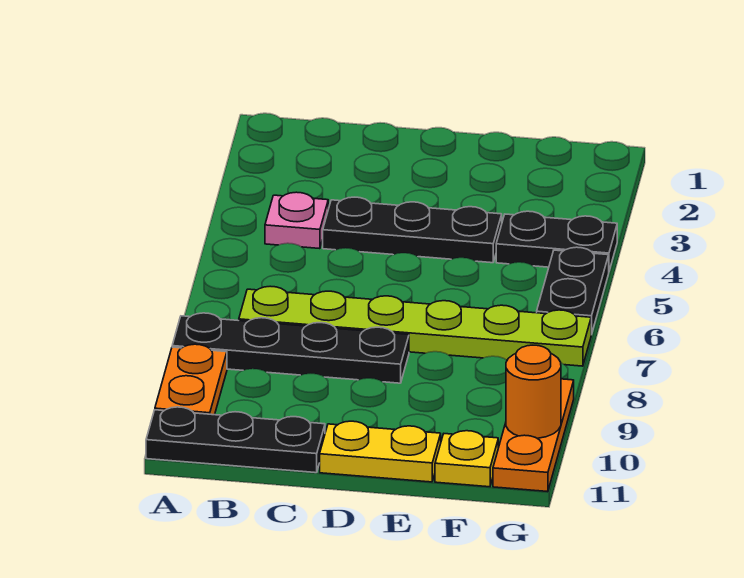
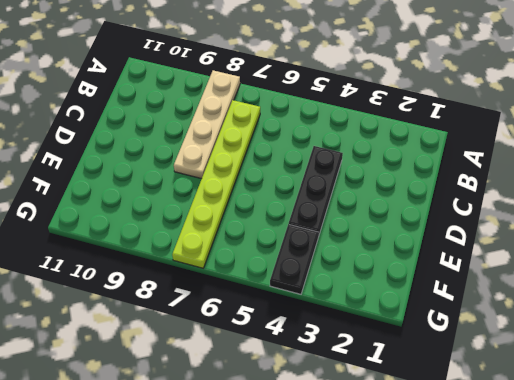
tan 1x4 plate [174,70,240,179] -> black 1x4 plate [172,313,409,383]
none -> orange 1x2 plate [155,344,227,415]
none -> black 1x3 plate [146,407,325,473]
none -> pink 1x1 plate [265,192,328,249]

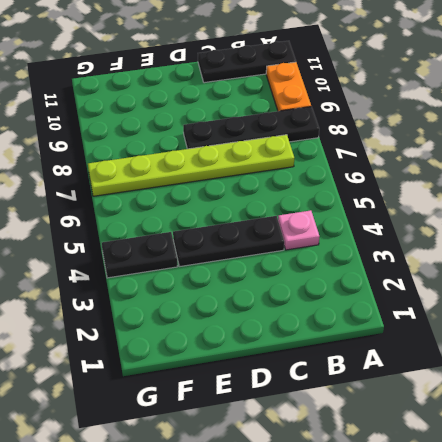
none -> yellow 1x2 plate [320,421,441,482]
none -> yellow 1x1 plate [435,431,498,487]
none -> black 1x2 plate [537,247,609,335]

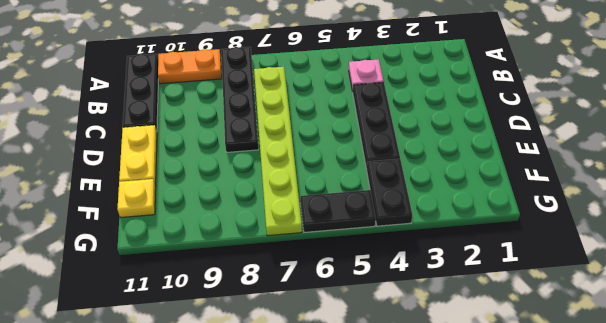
none -> orange 1x3 plate [493,379,574,492]
none -> orange 1x1 round brick [506,345,561,438]

